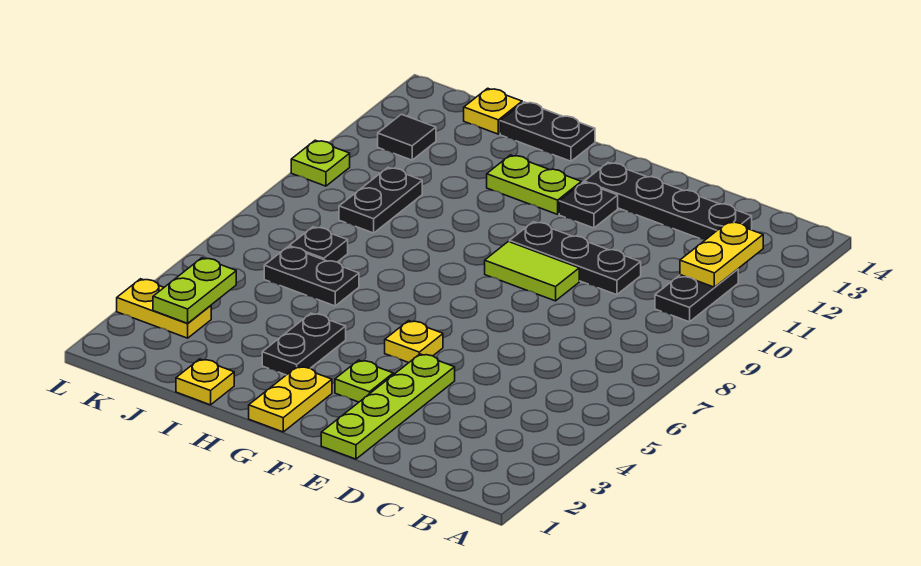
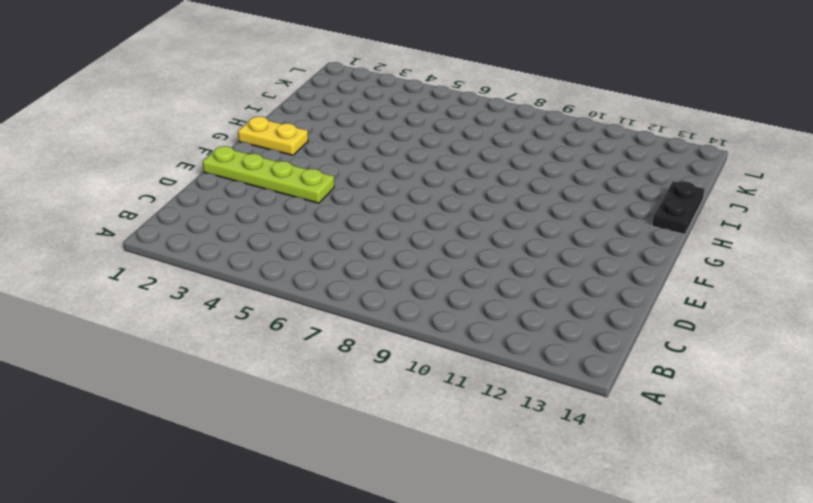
none -> black 1x2 plate [655,269,738,322]
none -> black 1x4 plate [584,162,752,240]
none -> black 1x3 plate [510,222,641,295]

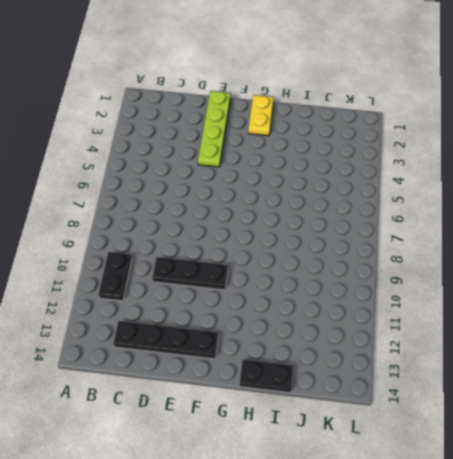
none -> lime 1x2 tile [485,242,579,301]
none -> lime 1x1 plate [335,360,393,402]
none -> yellow 1x1 plate [385,321,443,363]

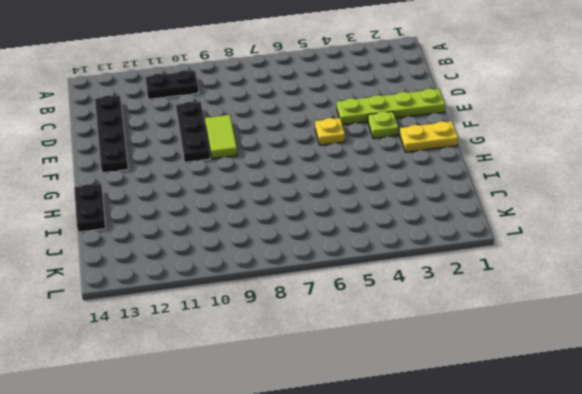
none -> black 1x1 plate [559,182,618,228]
none -> lime 1x2 plate [487,155,581,214]
none -> black 1x2 plate [262,313,346,375]

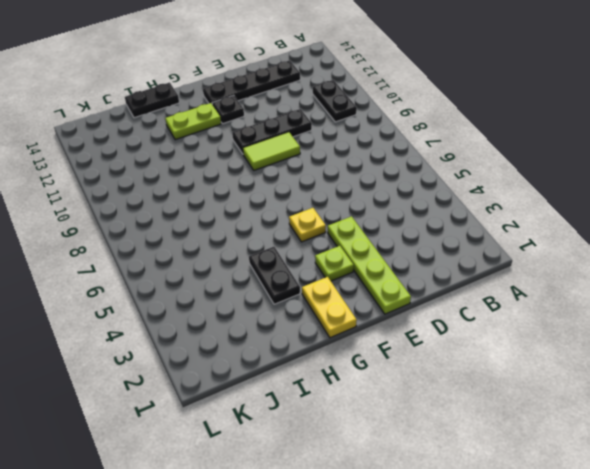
none -> yellow 1x1 plate [176,359,234,405]
none -> black 1x2 plate [264,247,359,306]
none -> black 1x1 plate [289,227,348,262]

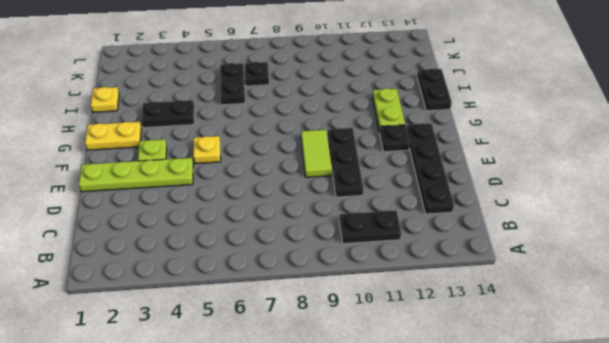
none -> black 1x2 plate [339,168,422,233]
none -> yellow 1x1 plate [464,88,522,134]
none -> yellow 1x2 plate [117,279,211,338]

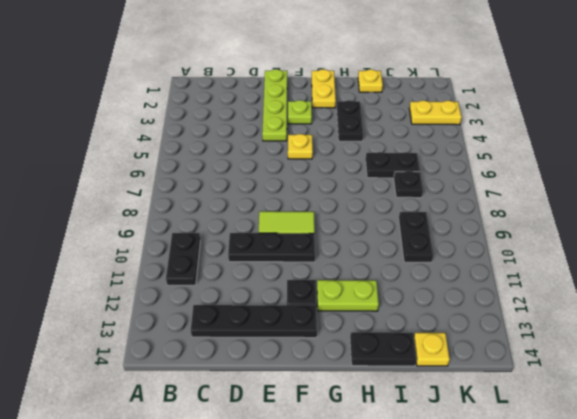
none -> black 1x1 tile [378,114,436,160]
none -> lime 1x1 plate [291,140,350,186]
none -> yellow 1x2 plate [680,222,763,287]

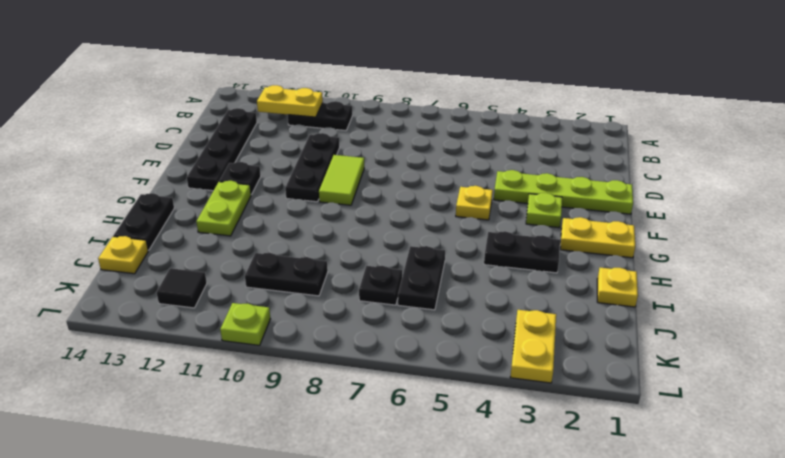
none -> lime 1x2 plate [153,258,236,323]

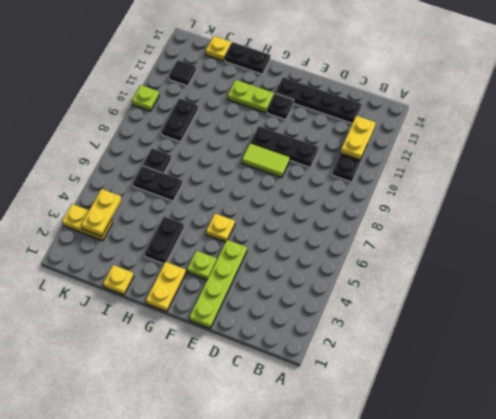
yellow 1x2 plate [81,189,122,236] -> lime 1x2 plate [153,258,236,323]

